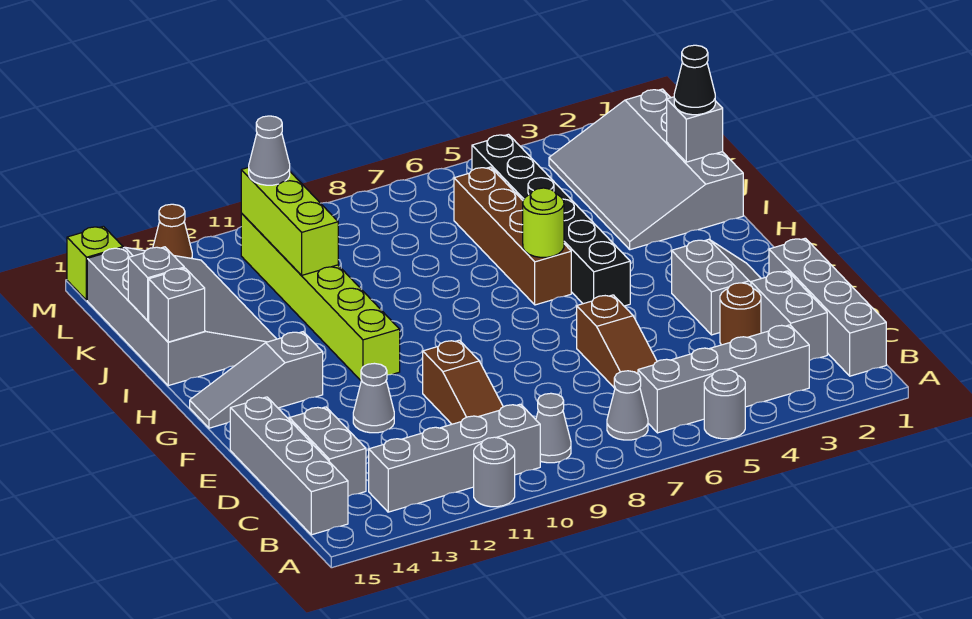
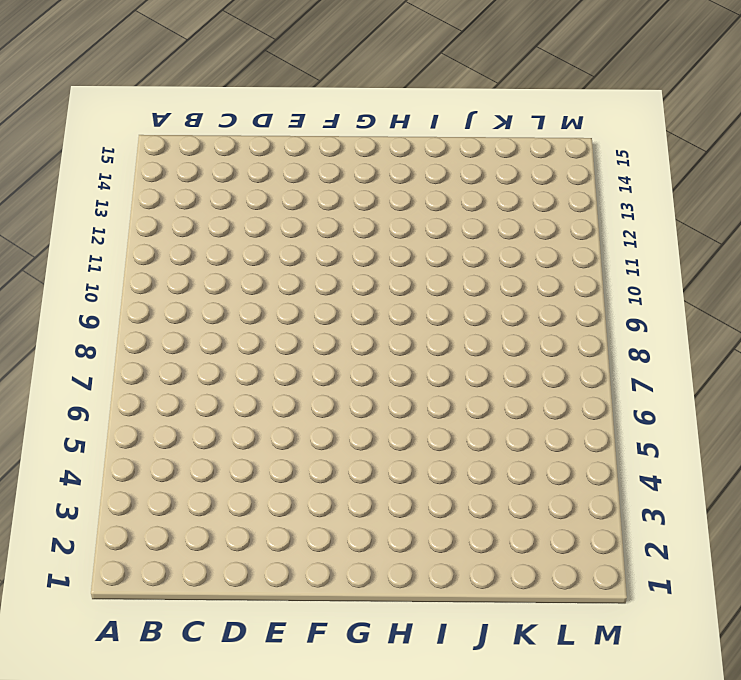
none -> grey 1x1 round brick [704,369,745,439]
none -> grey 1x1 round brick [474,437,515,507]
none -> grey 1x4 brick [769,238,886,376]
none -> grey 1x4 brick [638,325,809,433]

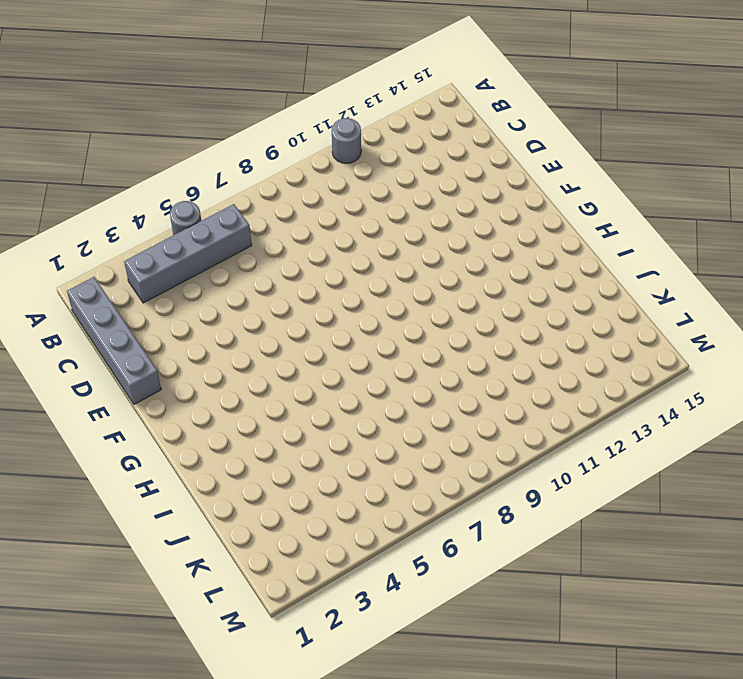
none -> grey 1x1 cone [607,371,648,440]
none -> grey 1x1 cone [536,393,571,463]
none -> grey 1x4 brick [369,404,540,512]
none -> grey 1x4 brick [230,397,348,535]

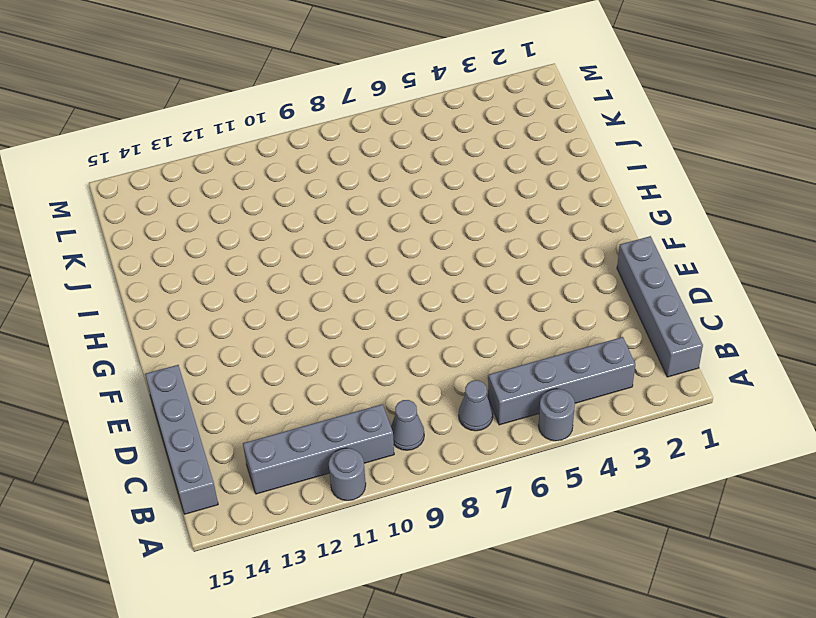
none -> grey 1x2 brick [751,271,827,361]
none -> brown 1x3 slope [577,295,657,388]
none -> brown 1x3 slope [423,340,503,424]
none -> grey 1x2 brick [289,407,366,496]

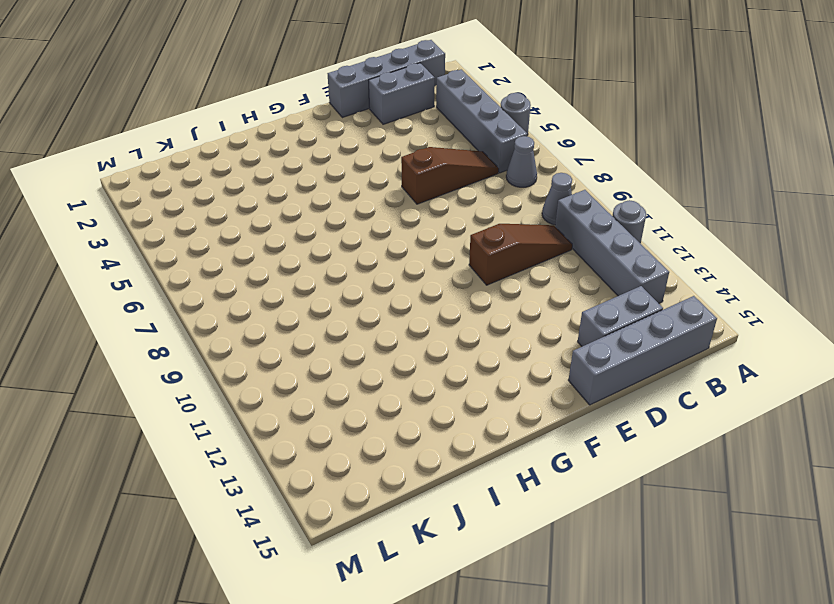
none -> brown 1x1 round brick [720,283,761,345]
none -> grey 2x2 slope [672,239,761,335]
none -> grey 1x1 cone [353,363,394,433]
none -> black 1x6 brick [472,134,630,306]

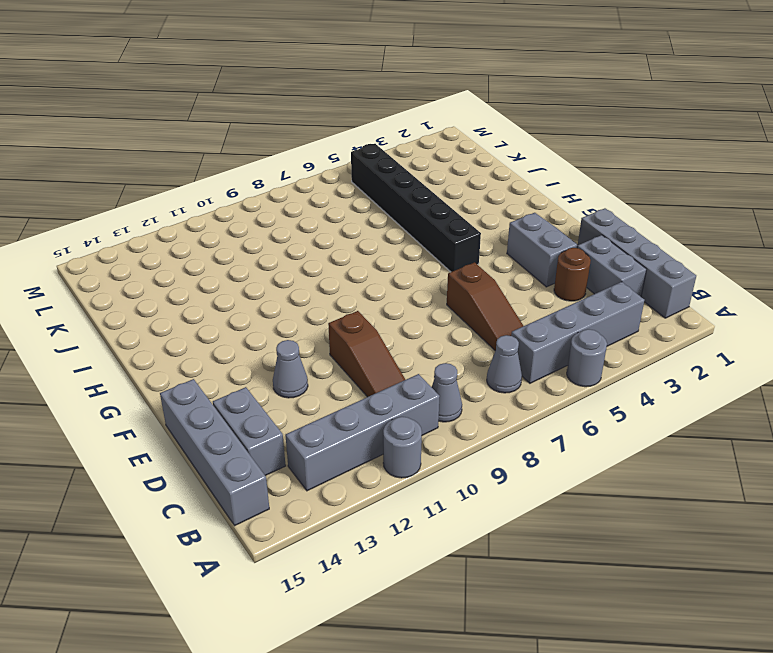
none -> lime 1x6 brick [241,213,400,381]
none -> grey 1x3 slope [190,332,323,428]
none -> brown 1x4 brick [454,167,571,305]
none -> grey 3x4 slope [549,89,743,250]

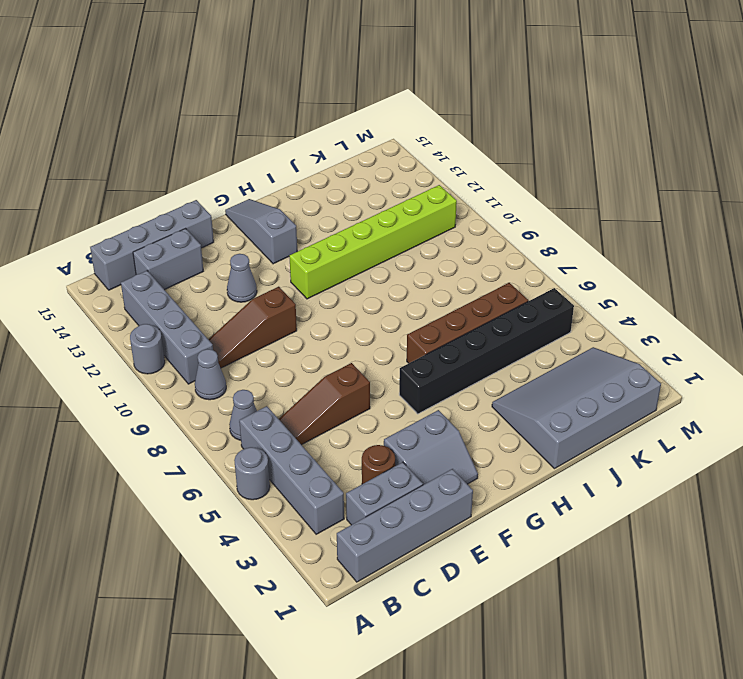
none -> grey 3x4 slope [87,247,276,386]
none -> brown 1x1 cone [153,204,192,258]
none -> lime 1x1 brick [67,226,123,300]
none -> lime 1x1 round brick [523,188,564,257]

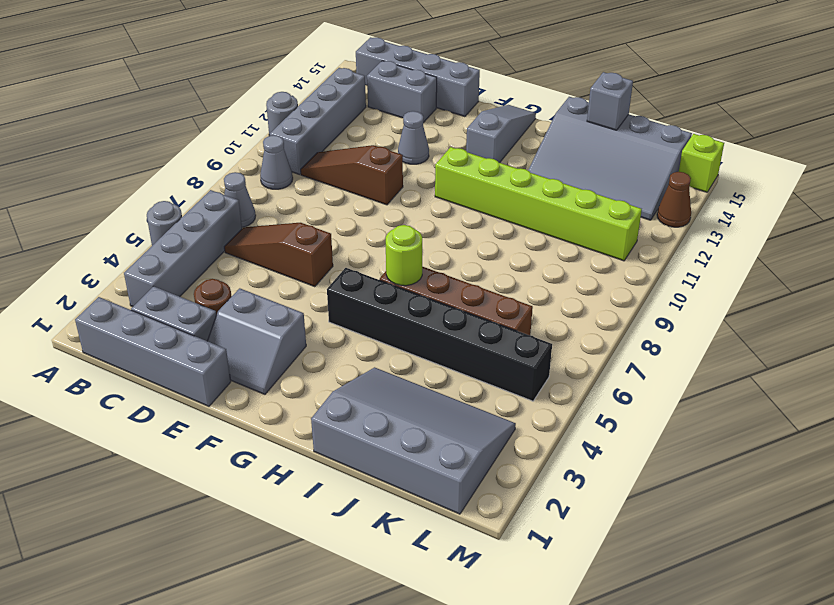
none -> grey 1x1 brick [149,268,205,342]
none -> grey 1x1 brick [667,97,723,162]
none -> lime 1x3 brick [241,167,338,275]
none -> black 1x1 cone [674,45,715,115]

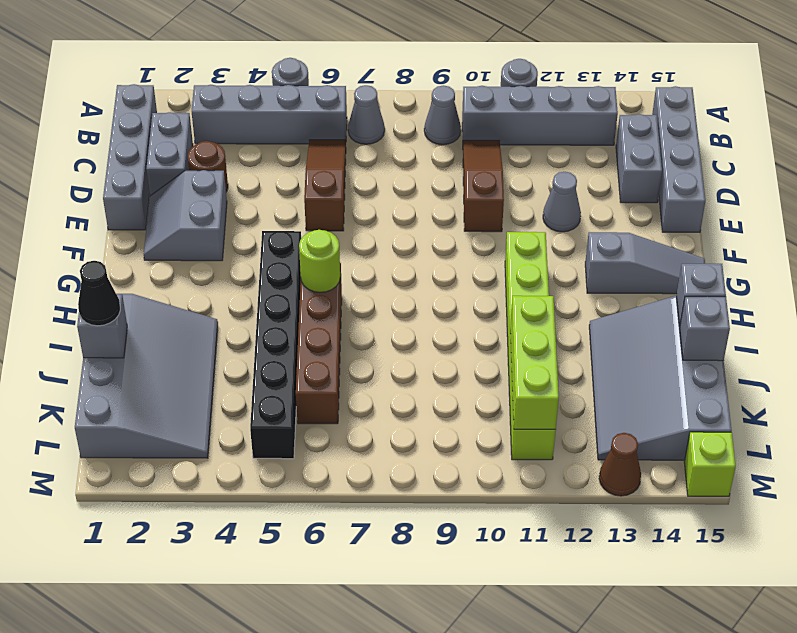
none -> grey 1x1 cone [249,116,290,185]

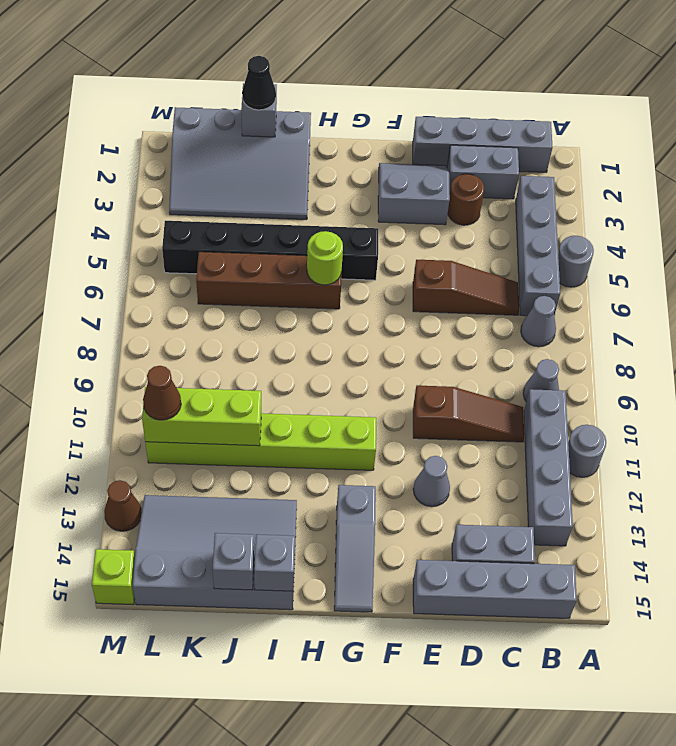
brown 1x1 cone [143,366,181,420] -> grey 1x1 cone [249,116,290,185]

